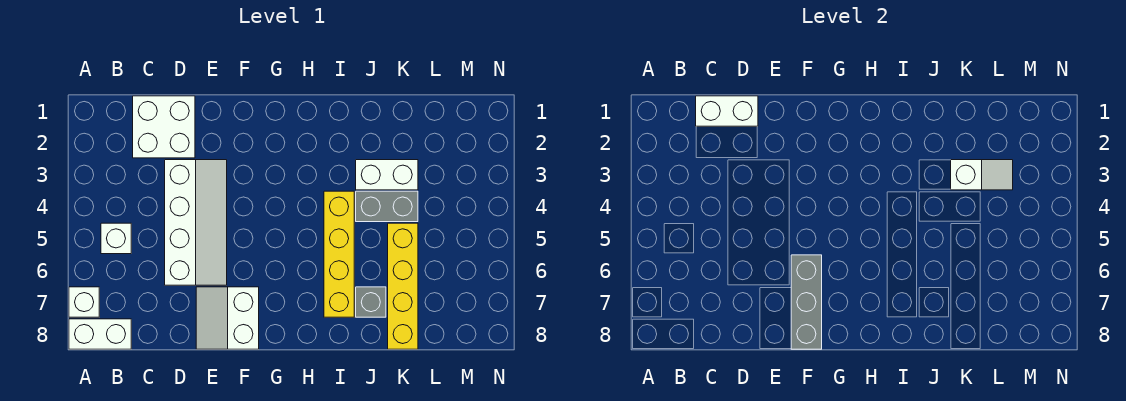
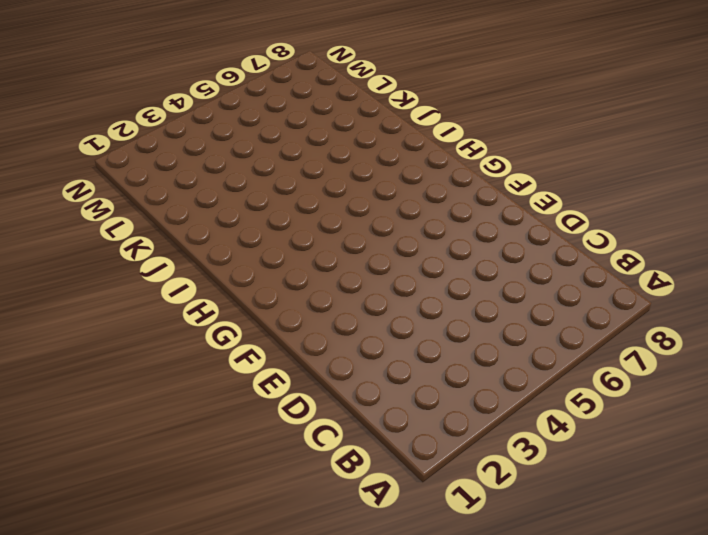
none -> white 1x1 brick [69,287,99,317]
none -> white 1x2 brick [69,319,131,349]
none -> white 1x1 brick [101,223,131,254]

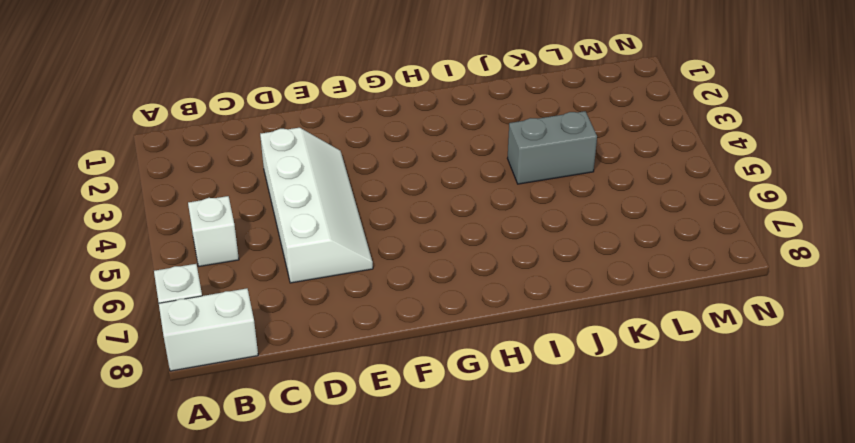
none -> white 2x2 brick [133,96,195,158]
none -> white 2x2 slope [196,287,259,349]
none -> yellow 1x4 brick [324,191,354,317]

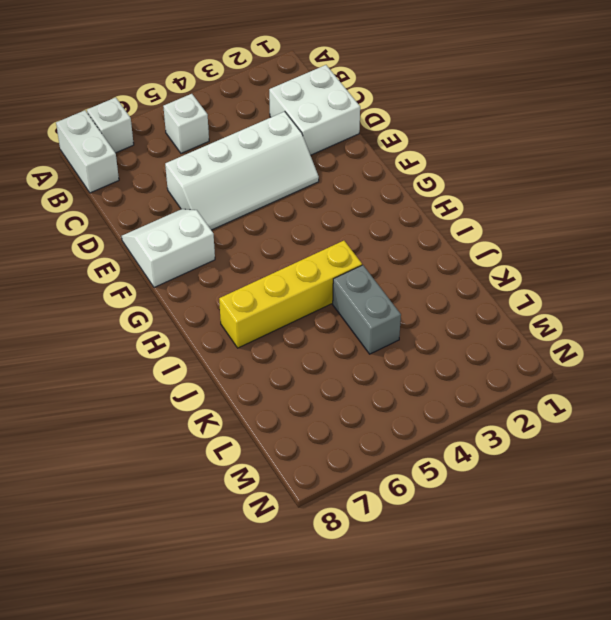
none -> white 1x2 brick [356,160,418,190]
none -> grey 1x1 brick [356,287,386,317]
none -> yellow 1x4 brick [388,223,418,349]

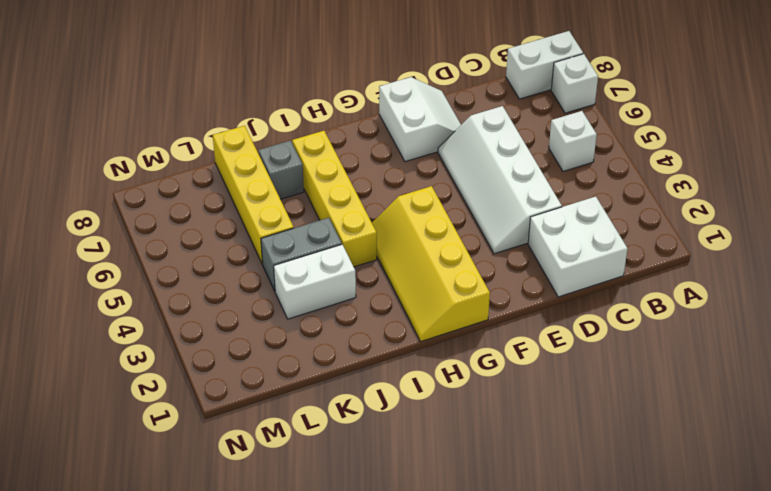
yellow 2x4 slope [372,186,490,342] -> none
none -> white 1x2 brick [696,96,758,126]
none -> grey 1x3 brick [791,255,822,349]
none -> white 1x2 slope [951,160,1013,190]

